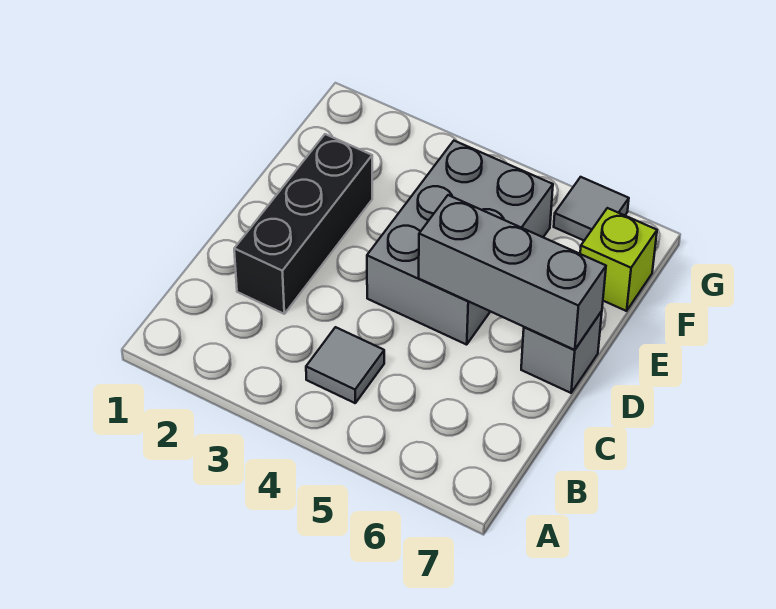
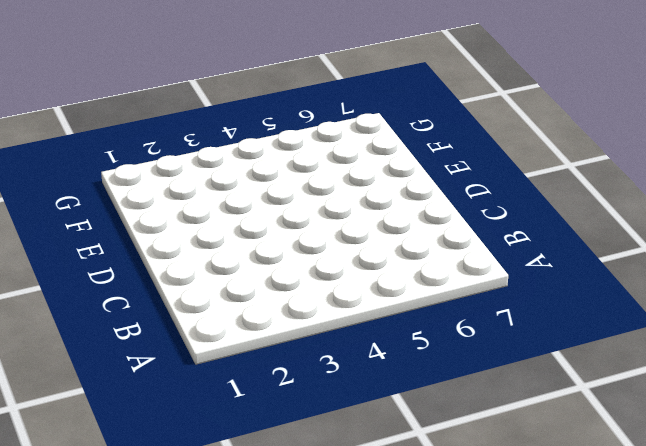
none -> grey 1x1 tile [306,327,384,403]
none -> black 1x3 brick [234,134,372,314]

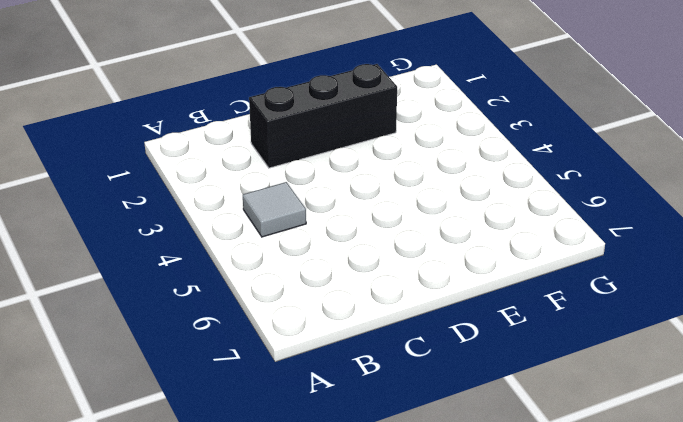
none -> grey 2x3 brick [367,141,553,345]
none -> grey 1x1 brick [521,311,602,393]

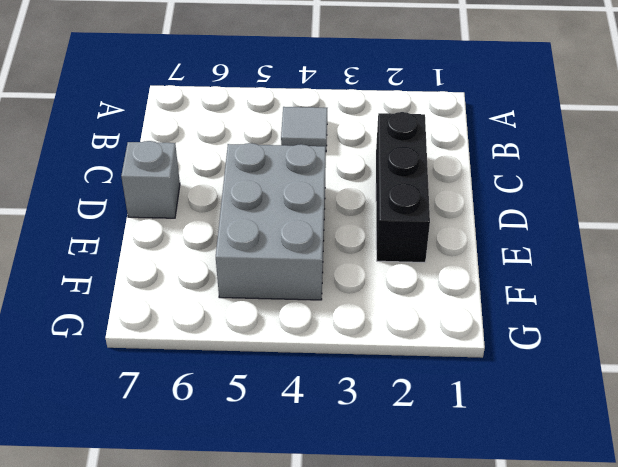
none -> lime 1x1 brick [580,208,657,311]
none -> grey 1x1 tile [554,177,629,240]

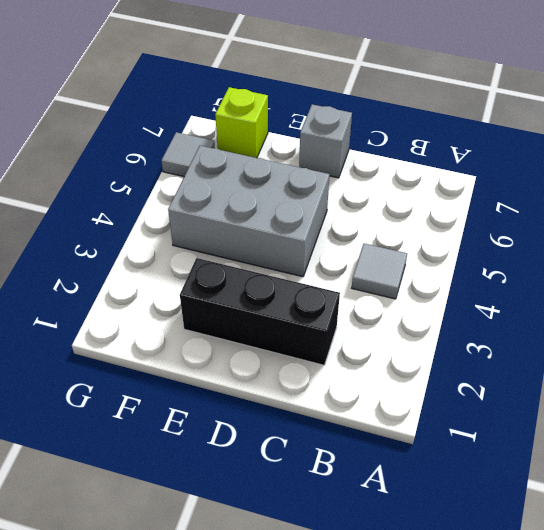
none -> grey 1x3 brick [419,195,606,350]

